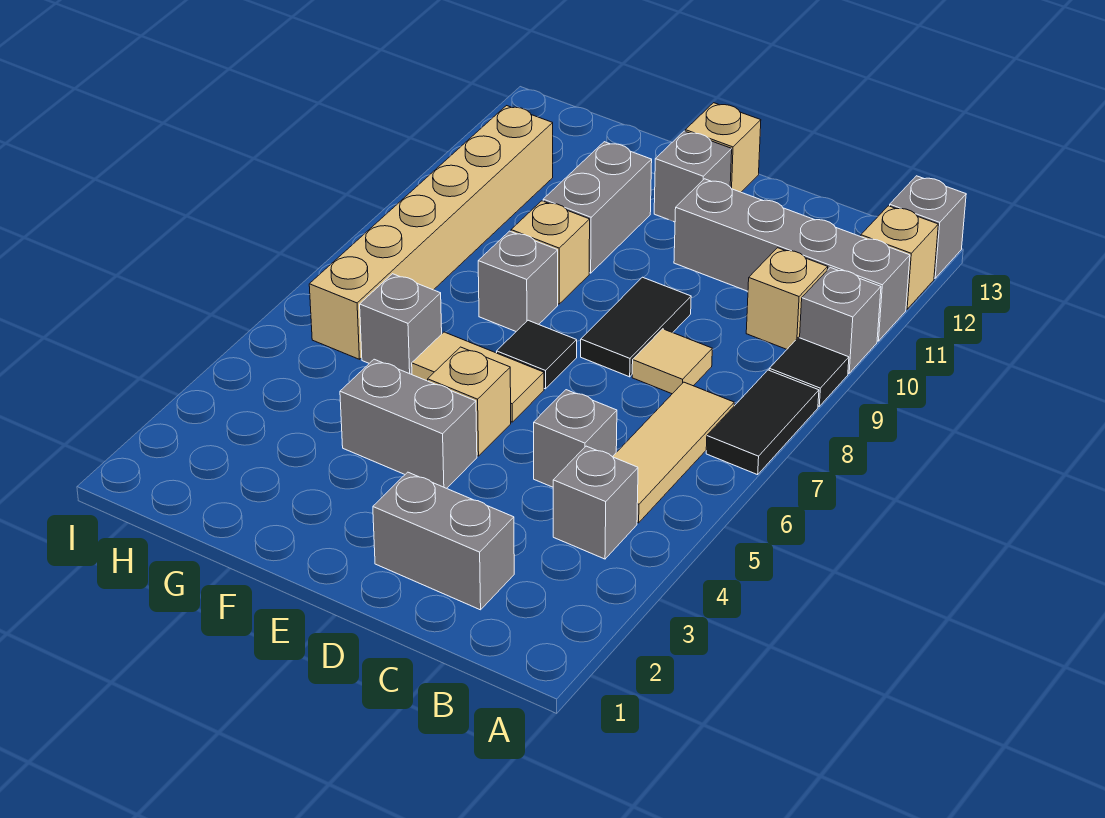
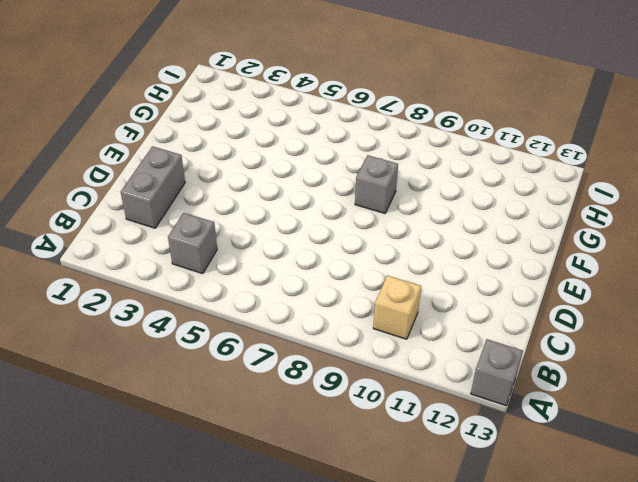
none -> black 1x2 tile [706,370,819,475]
none -> black 1x1 tile [769,337,849,406]
none -> grey 1x1 brick [800,267,881,373]

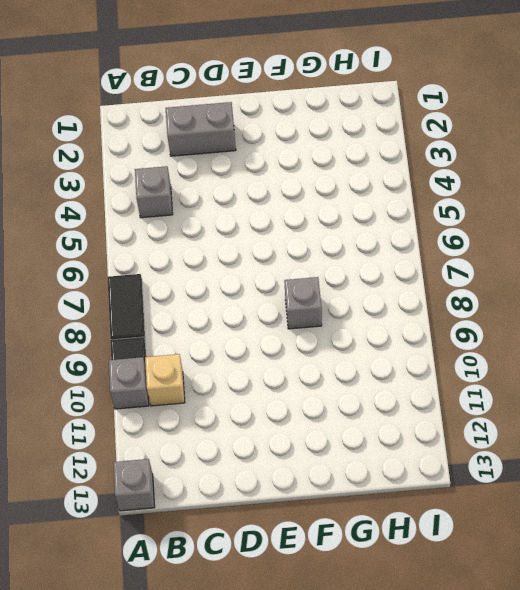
none -> grey 1x4 brick [674,179,910,341]
none -> tan 1x1 brick [861,206,938,309]
none -> tan 1x3 tile [613,382,734,523]

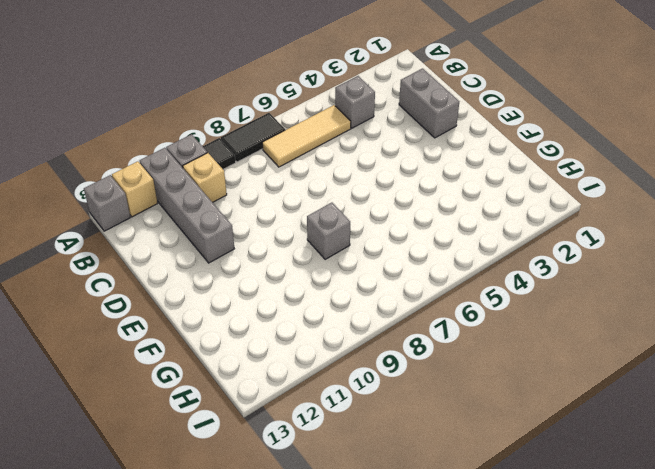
none -> grey 1x1 brick [534,390,617,487]
none -> tan 1x1 tile [632,329,712,394]
none -> black 1x2 tile [581,277,691,377]

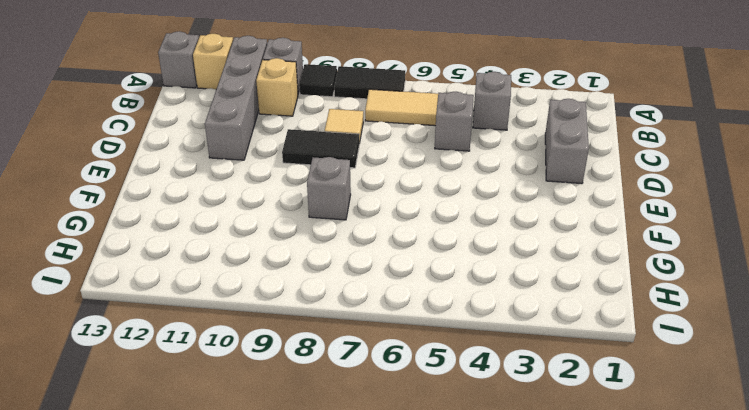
none -> grey 1x2 brick [340,359,477,488]
none -> tan 1x1 brick [428,347,511,456]
none -> tan 1x2 tile [412,332,544,422]

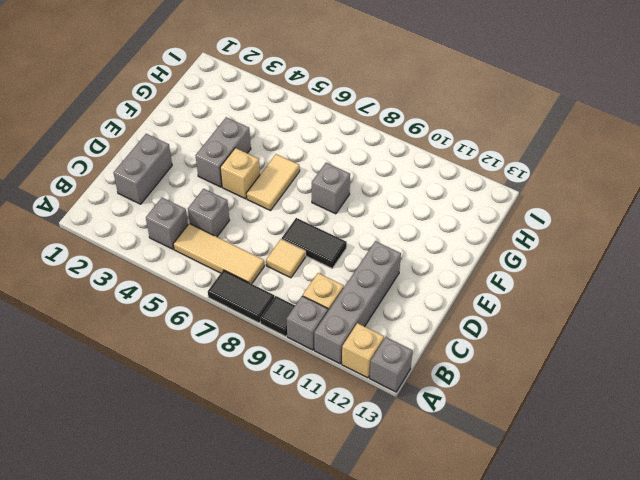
none -> black 1x1 tile [497,320,577,389]
none -> grey 1x1 brick [654,131,732,222]
none -> tan 1x1 brick [685,103,761,192]

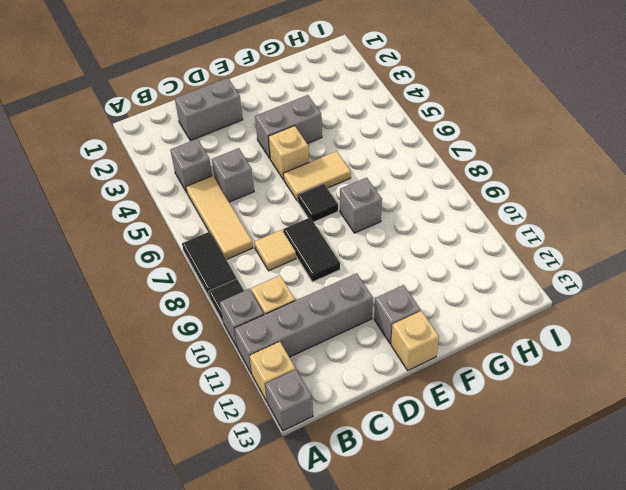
none -> tan 1x1 brick [511,201,590,304]
none -> grey 1x2 brick [543,142,652,273]
none -> grey 1x1 brick [360,274,442,375]

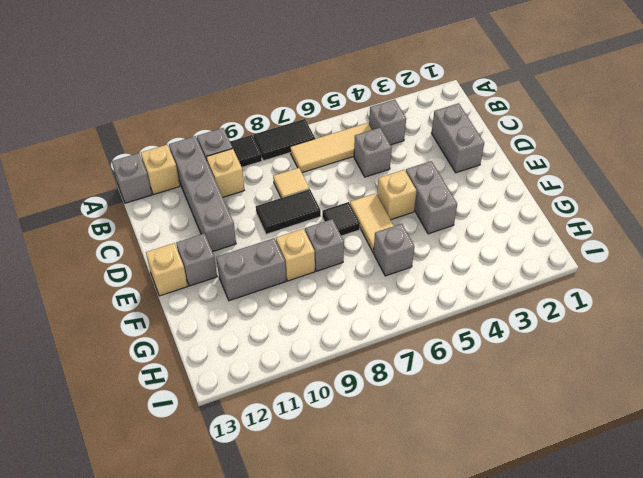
none -> tan 1x6 brick [309,106,553,359]

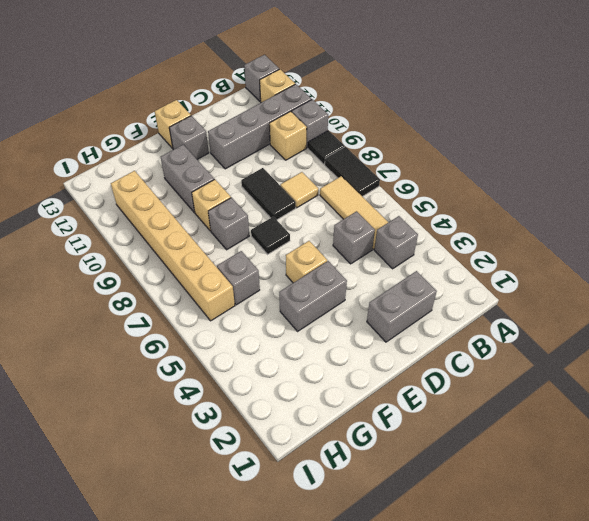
none -> tan 1x2 tile [412,332,544,422]

